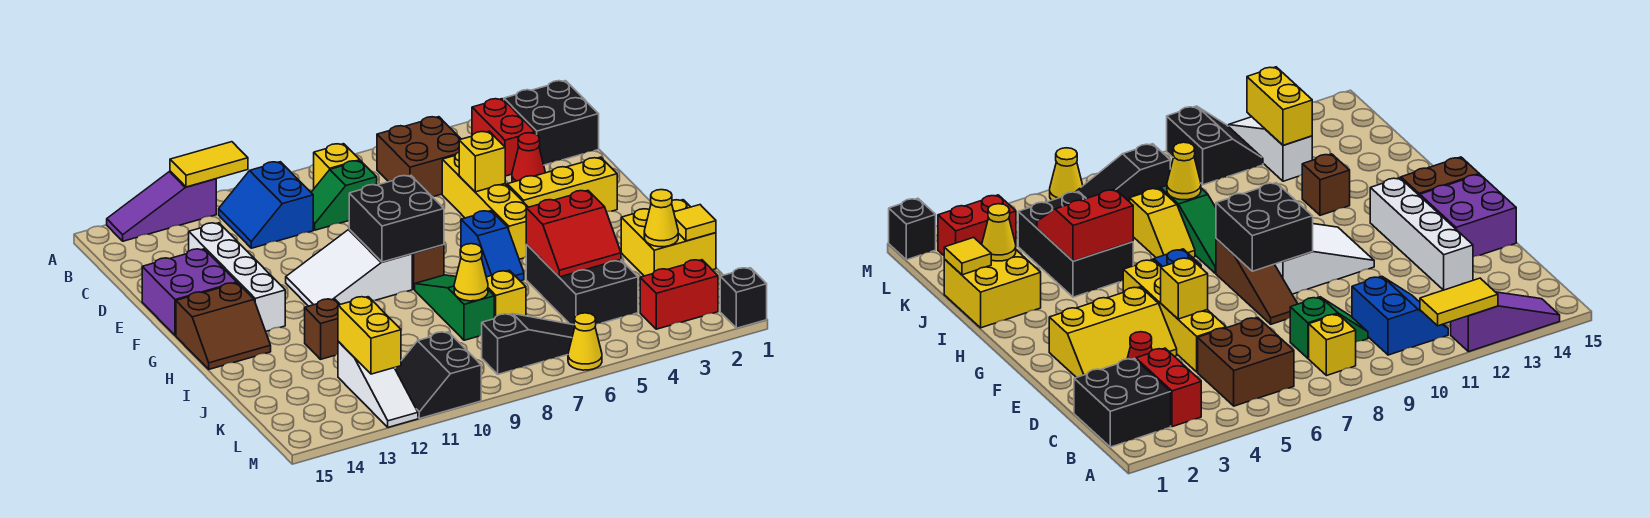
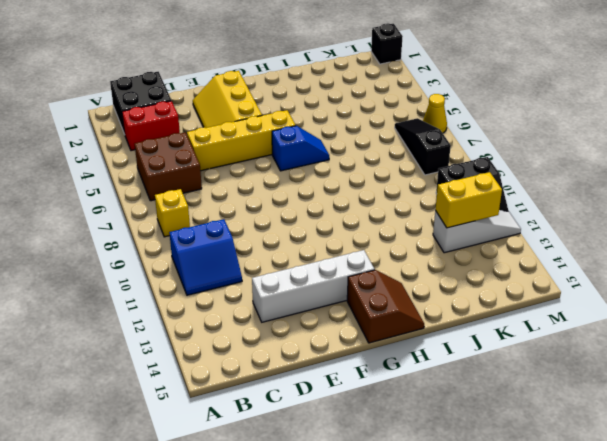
none -> purple 1x3 slope [107,171,216,241]
none -> green 1x2 slope [311,161,377,230]
none -> red 1x1 cone [512,133,545,182]
none -> brown 1x3 slope [412,245,444,289]

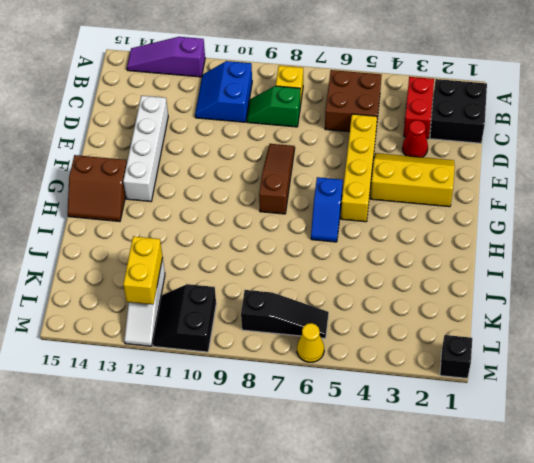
none -> purple 2x2 brick [142,249,237,335]
none -> white 2x3 slope [286,229,412,306]
none -> green 1x3 slope [415,275,494,340]
none -> yellow 2x2 brick [621,200,716,276]

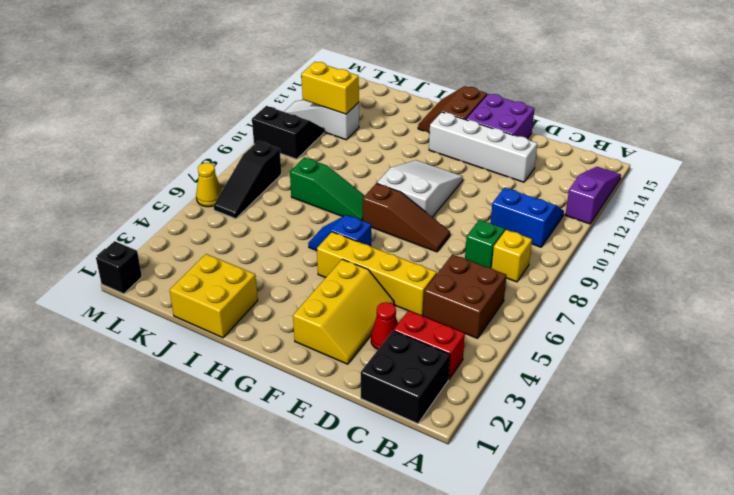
none -> black 2x3 brick [526,245,638,325]
none -> yellow 1x2 slope [486,270,526,319]
none -> brown 1x1 brick [305,299,340,359]
none -> red 1x2 brick [640,260,718,329]

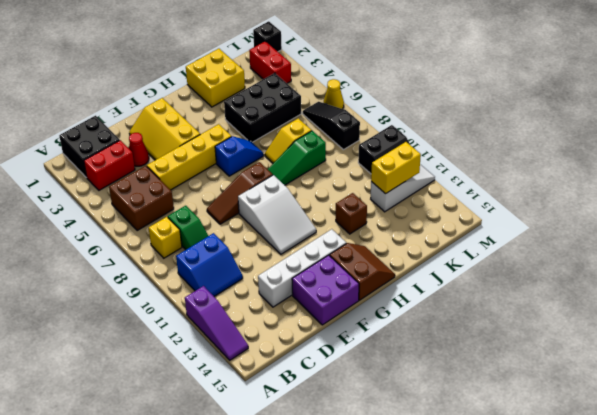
none -> yellow 1x2 tile [170,142,248,187]
none -> yellow 1x1 brick [459,131,505,192]
none -> black 2x2 brick [349,176,444,262]
none -> red 2x2 slope [526,191,621,277]

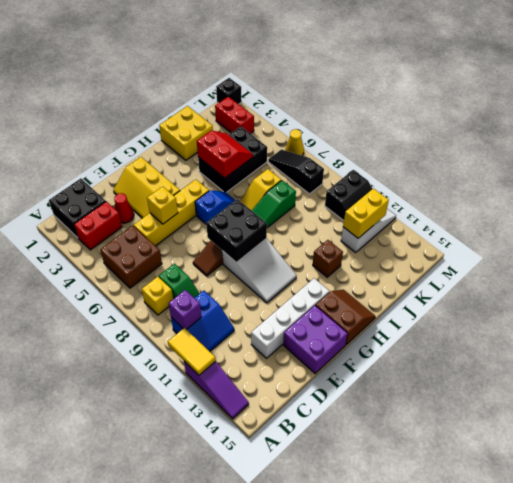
purple 1x1 brick [169,290,201,330] -> none
none -> yellow 1x1 tile [674,205,716,241]
none -> yellow 1x1 cone [644,190,678,247]
none -> yellow 1x1 cone [454,244,488,301]

